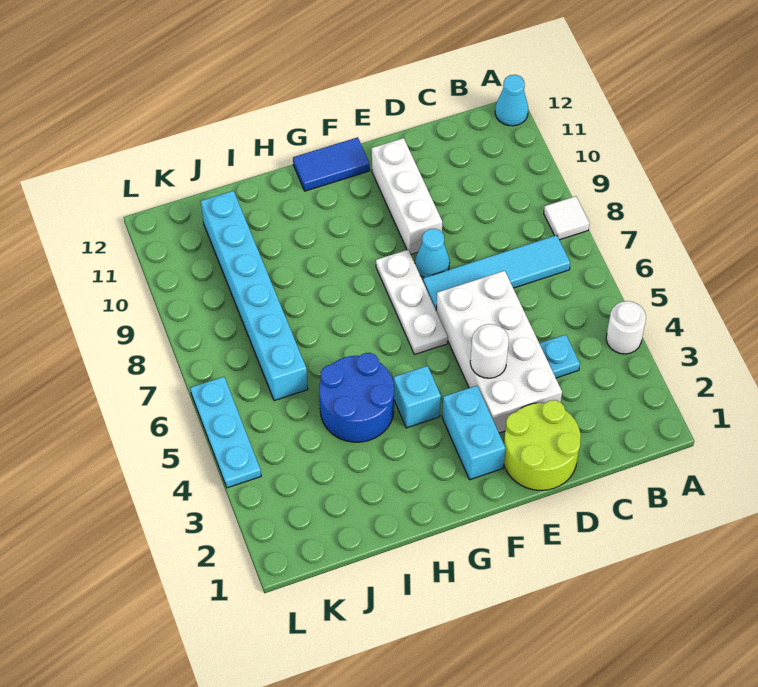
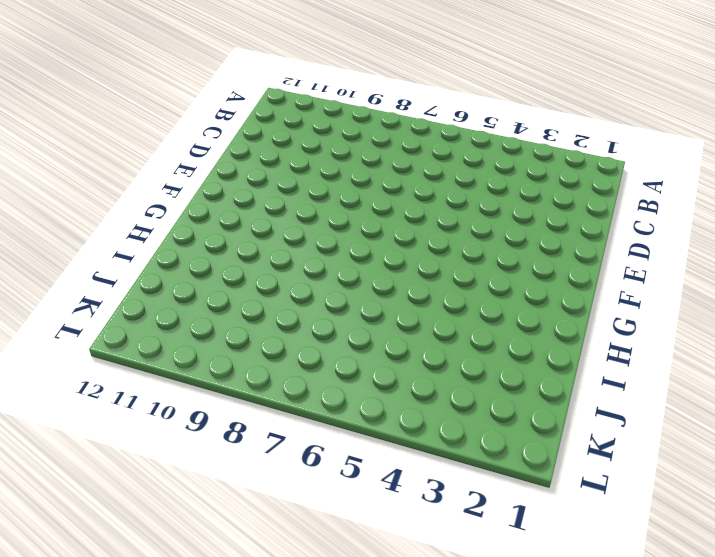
none -> white 1x1 round brick [606,301,646,354]
none -> white 1x1 tile [544,196,590,240]
none -> cyan 1x1 cone [495,75,528,126]

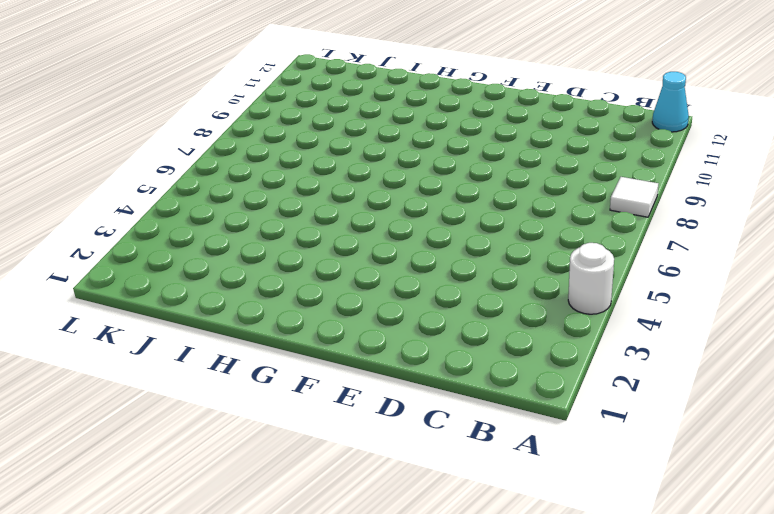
none -> cyan 1x4 tile [423,235,570,309]
none -> cyan 1x1 plate [539,335,580,378]
none -> lime 2x2 round brick [504,400,581,490]

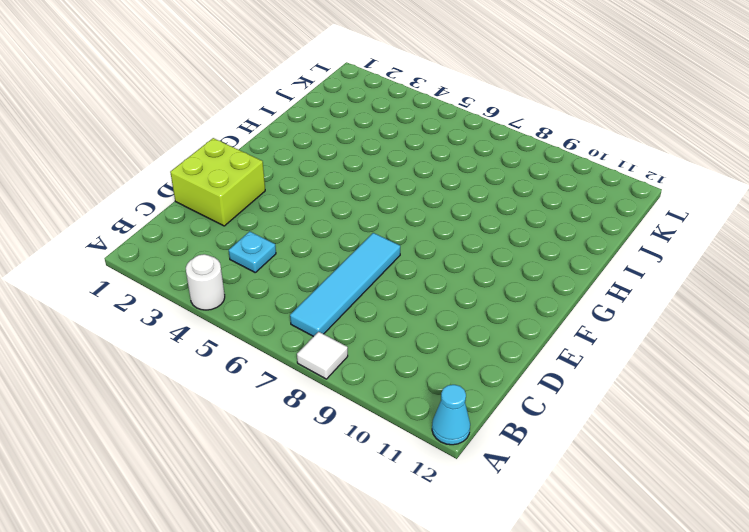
lime 2x2 brick [170,138,265,226] -> lime 2x2 round brick [504,400,581,490]
none -> white 2x4 brick [436,271,562,433]
none -> cyan 1x1 cone [415,229,450,278]
none -> white 1x3 brick [372,138,442,254]

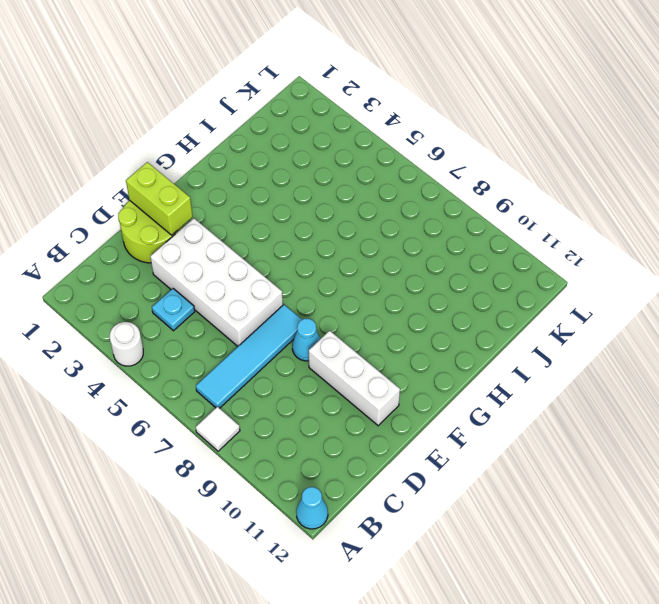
lime 1x2 brick [126,162,193,235] -> none
none -> cyan 1x2 brick [442,386,505,480]
none -> white 1x3 plate [376,250,448,354]
none -> blue 1x2 tile [293,137,370,191]

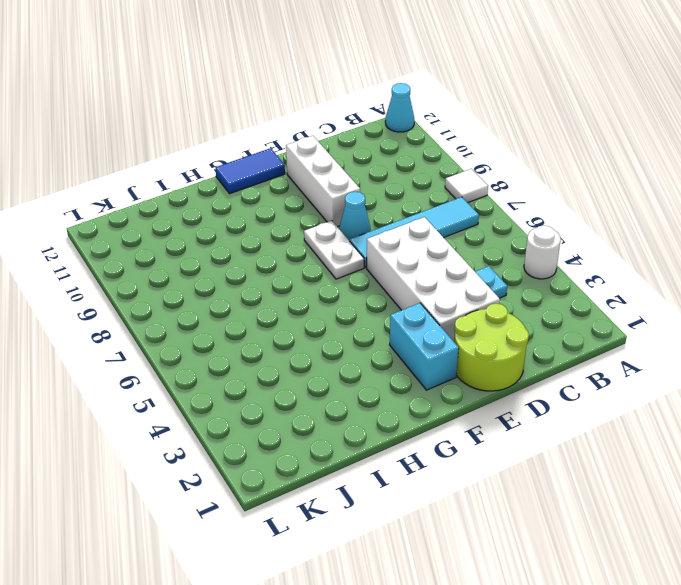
white 1x2 plate [304,220,364,279] -> white 1x3 plate [376,250,448,354]
none -> cyan 1x1 brick [394,366,441,428]
none -> blue 2x2 round brick [319,353,394,442]
none -> cyan 1x6 brick [201,191,308,401]

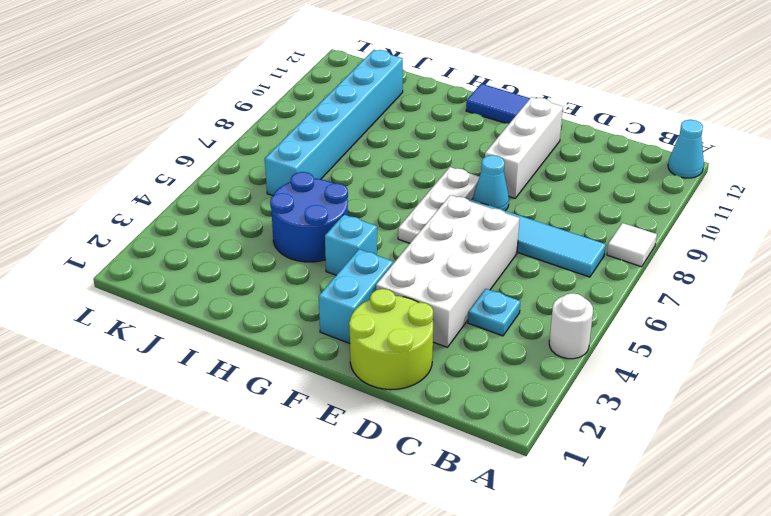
none -> cyan 1x3 plate [190,377,261,488]
none -> white 1x1 round brick [470,324,509,378]

